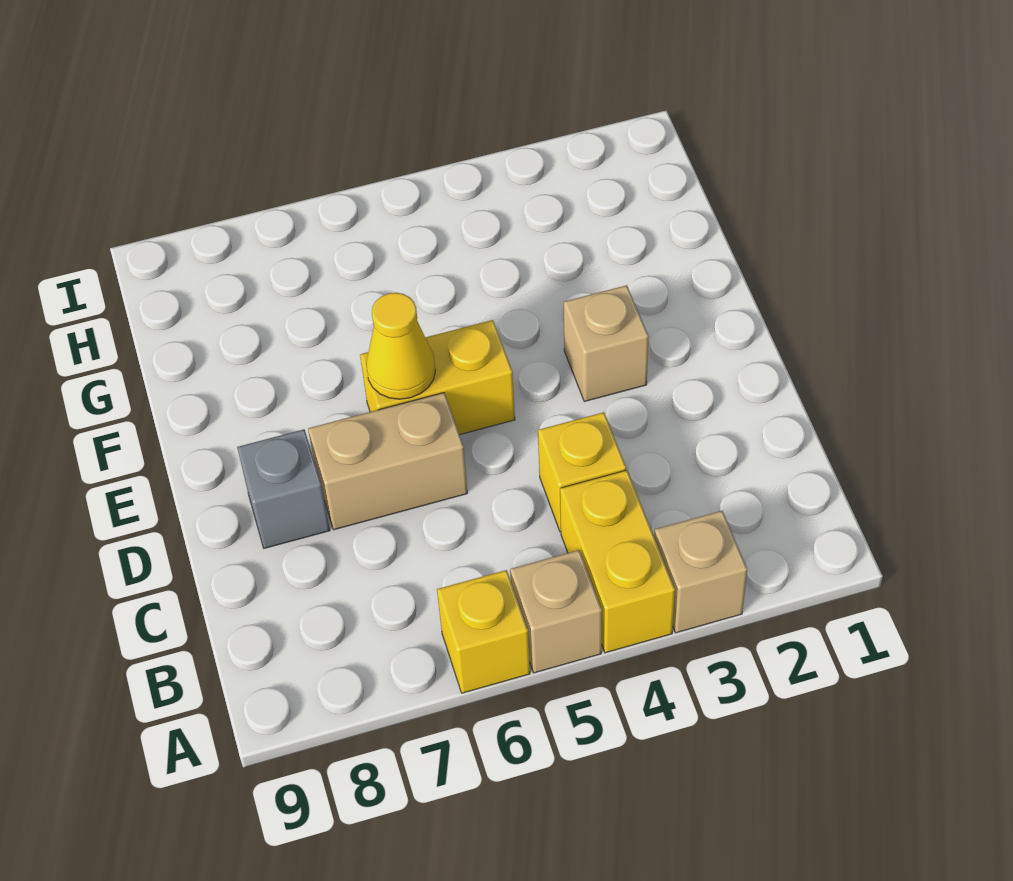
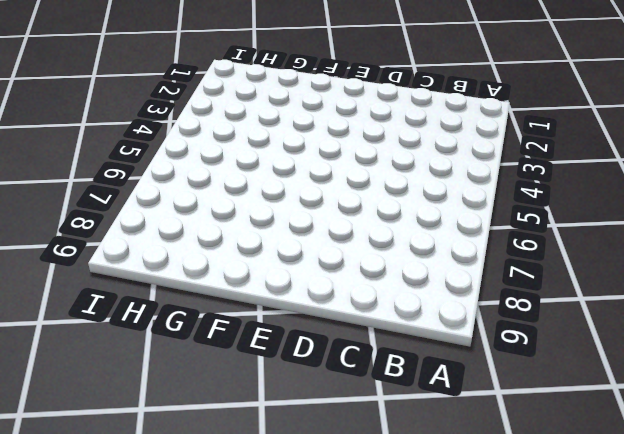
none -> tan 1x1 brick [654,511,747,633]
none -> yellow 1x2 brick [560,470,675,653]

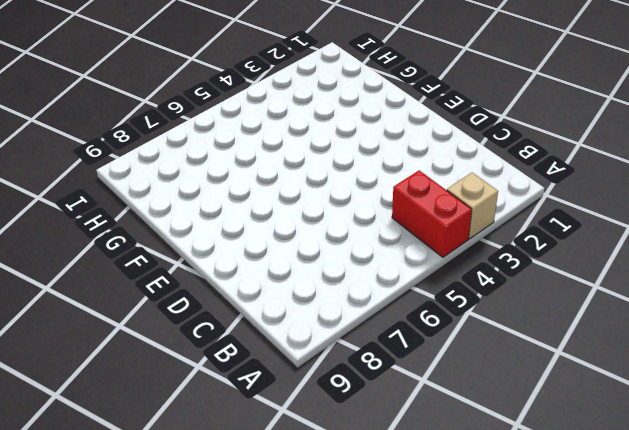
red 1x2 brick [392,170,472,257] -> yellow 1x2 brick [560,470,675,653]
none -> tan 1x1 brick [510,550,602,673]
none -> yellow 1x1 brick [437,570,530,693]

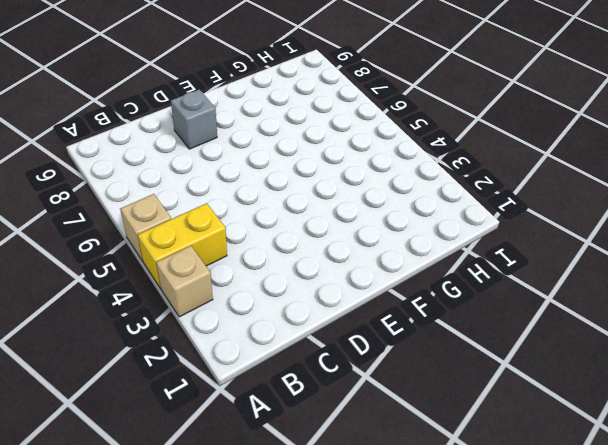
none -> yellow 1x1 brick [437,570,530,693]
none -> yellow 1x1 brick [538,412,626,532]

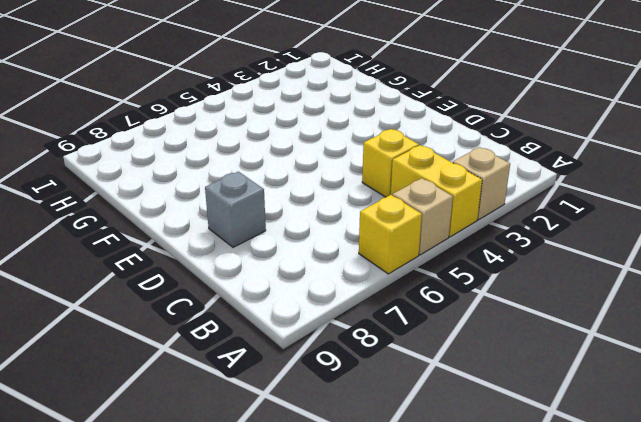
none -> tan 1x2 brick [308,393,467,530]
none -> tan 1x1 brick [564,285,649,401]

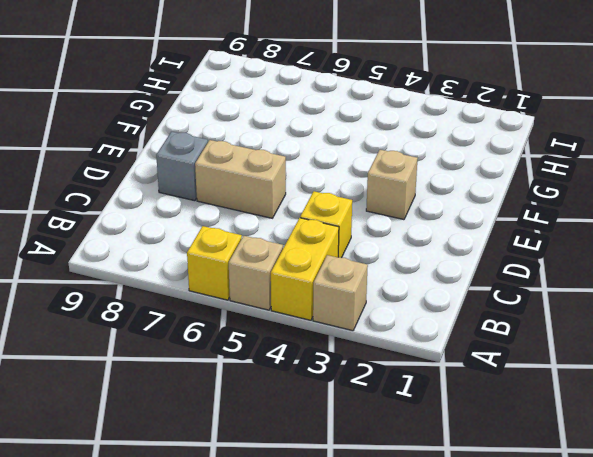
none -> yellow 1x2 brick [360,320,515,435]
none -> yellow 1x1 cone [366,293,435,399]

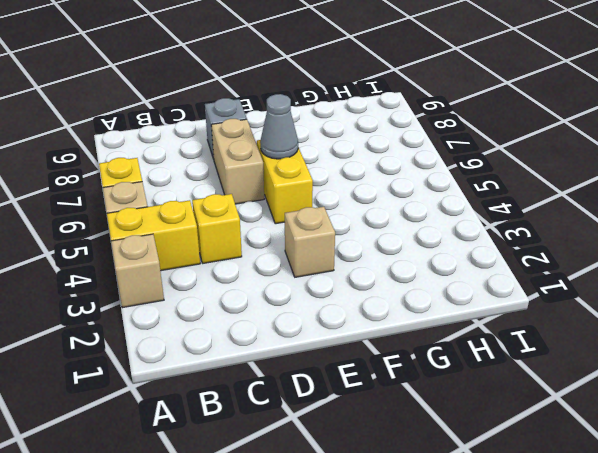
grey 1x1 cone [260,94,298,159] -> yellow 1x1 cone [366,293,435,399]

